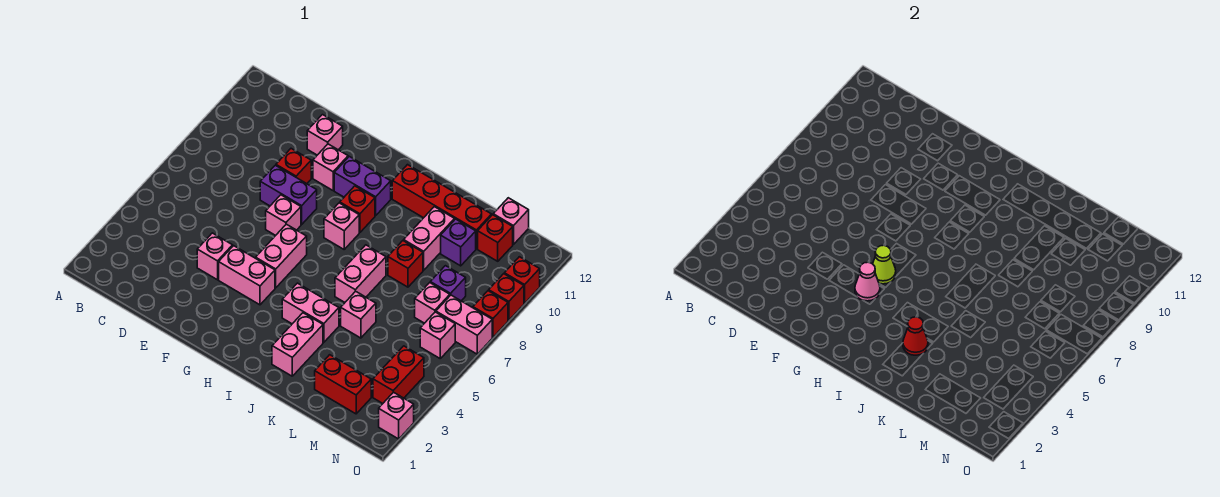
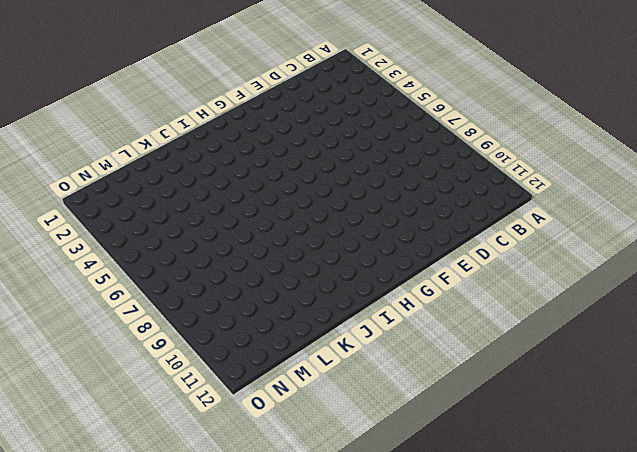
none -> pink 1x1 brick [197,233,233,280]
none -> purple 1x2 brick [260,165,317,224]
none -> red 1x1 brick [276,149,311,184]
none -> pink 1x1 brick [307,115,343,155]

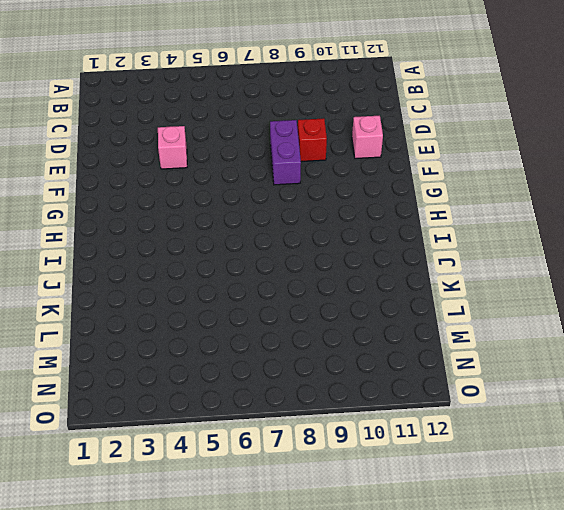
none -> pink 1x2 brick [219,246,275,305]
none -> pink 1x1 brick [266,195,301,235]
none -> pink 1x1 brick [313,144,348,190]
none -> pink 1x2 brick [256,224,307,288]

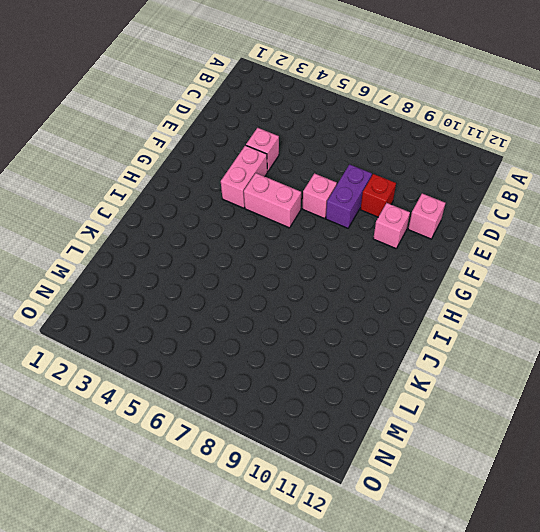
none -> purple 1x2 brick [334,157,391,216]
none -> pink 1x1 brick [324,203,359,249]
none -> red 1x1 brick [340,186,375,233]
none -> pink 1x2 brick [282,283,339,342]

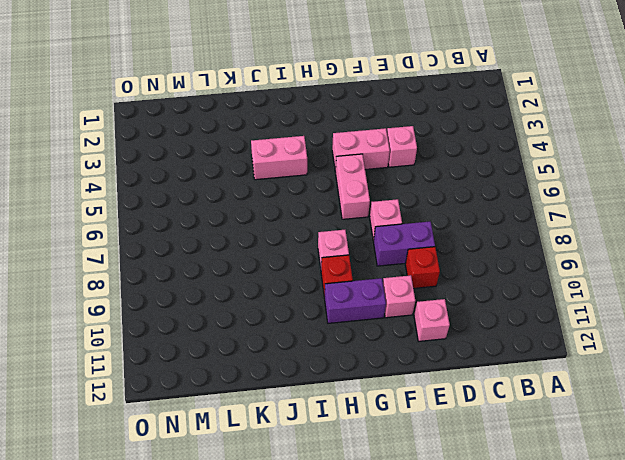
none -> red 1x4 brick [392,165,492,249]
none -> pink 1x2 brick [272,313,323,376]
none -> pink 1x2 brick [335,245,386,302]
none -> pink 1x1 brick [341,291,376,338]

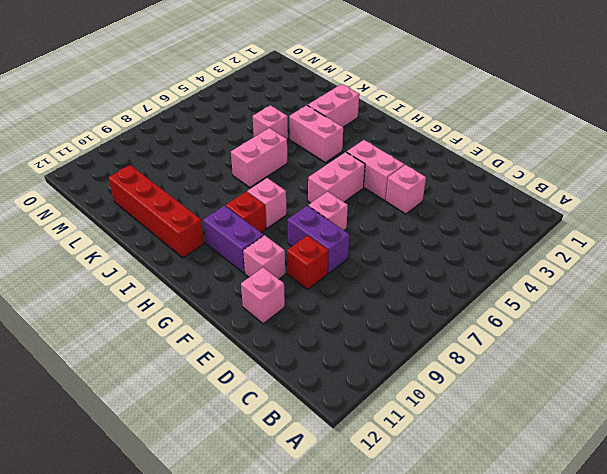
none -> red 1x1 brick [388,241,423,287]
none -> pink 1x2 brick [404,207,455,270]
none -> red 1x2 brick [315,355,371,414]
none -> purple 1x1 brick [441,219,476,266]

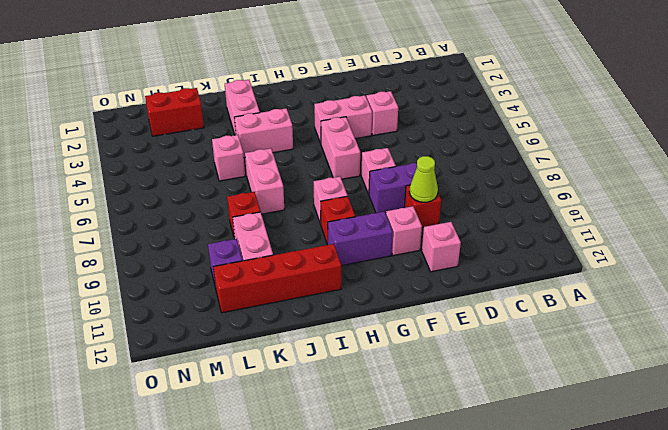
lime 1x1 cone [409,156,438,202] -> lime 1x1 cone moved to [873,245,896,284]
none -> pink 1x1 brick [415,283,450,323]
none -> purple 1x1 brick [430,266,466,301]
none -> red 1x1 brick [478,215,513,261]
none -> pink 1x1 brick [493,198,529,244]

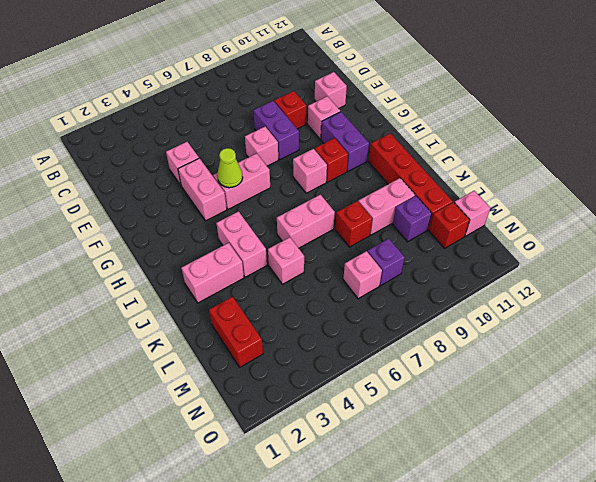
none -> red 1x2 brick [373,346,424,403]
none -> pink 1x1 brick [420,312,455,358]
none -> pink 1x2 brick [436,295,492,354]
none -> pink 1x1 brick [379,392,414,439]

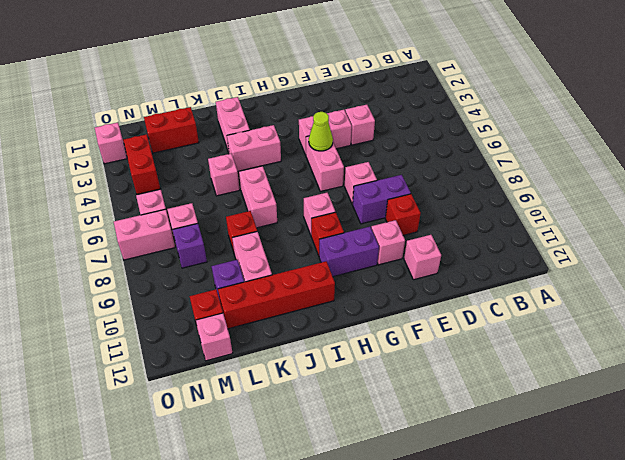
none -> red 1x1 brick [473,291,508,337]
none -> red 1x1 brick [489,274,524,320]
none -> red 1x1 brick [504,257,540,303]
none -> pink 1x1 cone [855,262,880,301]

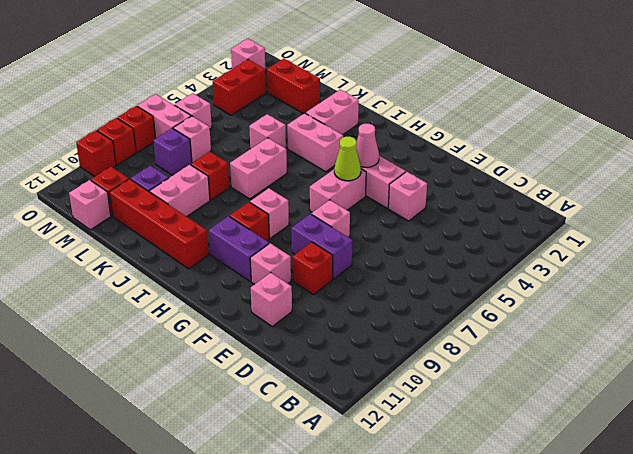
none -> red 1x1 cone [903,317,928,355]

